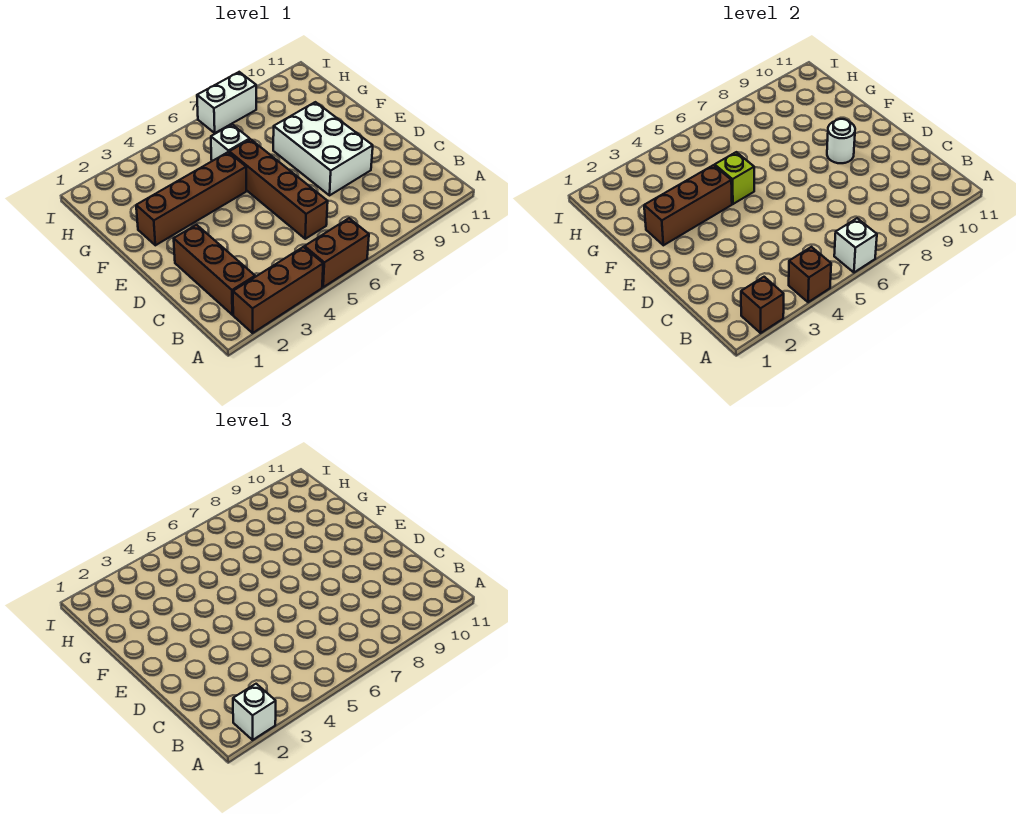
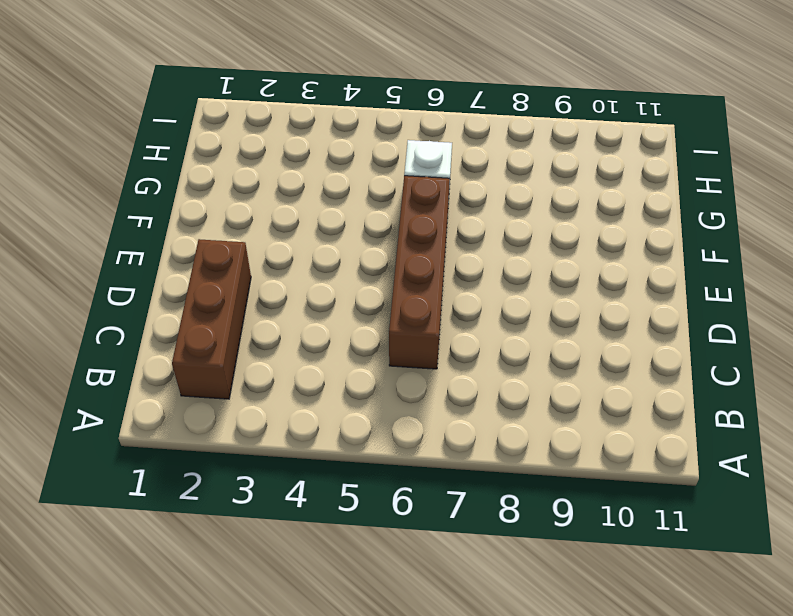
none -> brown 1x3 brick [233,247,323,333]
none -> brown 1x2 brick [305,218,369,287]
none -> white 2x3 brick [273,102,373,195]

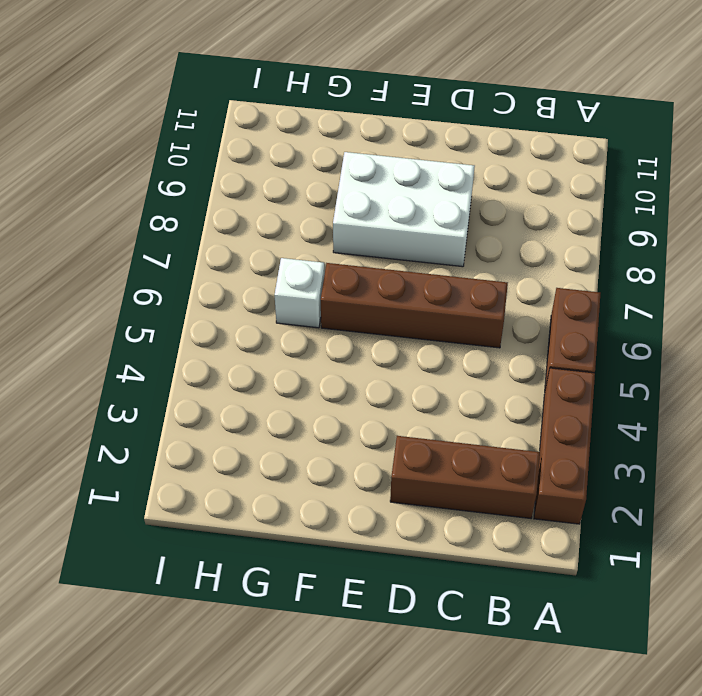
none -> brown 1x4 brick [136,152,246,245]
none -> white 1x2 brick [197,72,256,133]
none -> brown 1x1 brick [741,277,784,333]

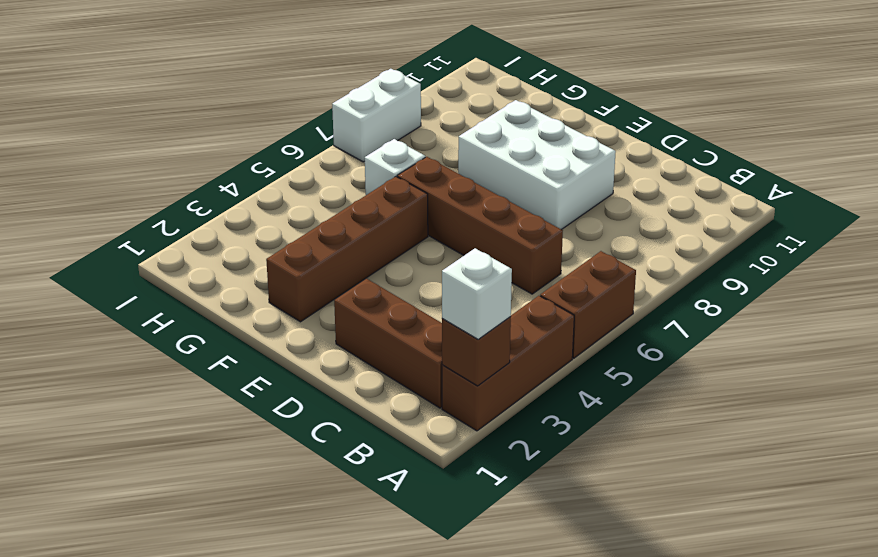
none -> brown 1x1 brick [789,247,831,302]
none -> white 1x1 brick [834,218,877,272]
none -> white 1x1 round brick [827,119,855,163]

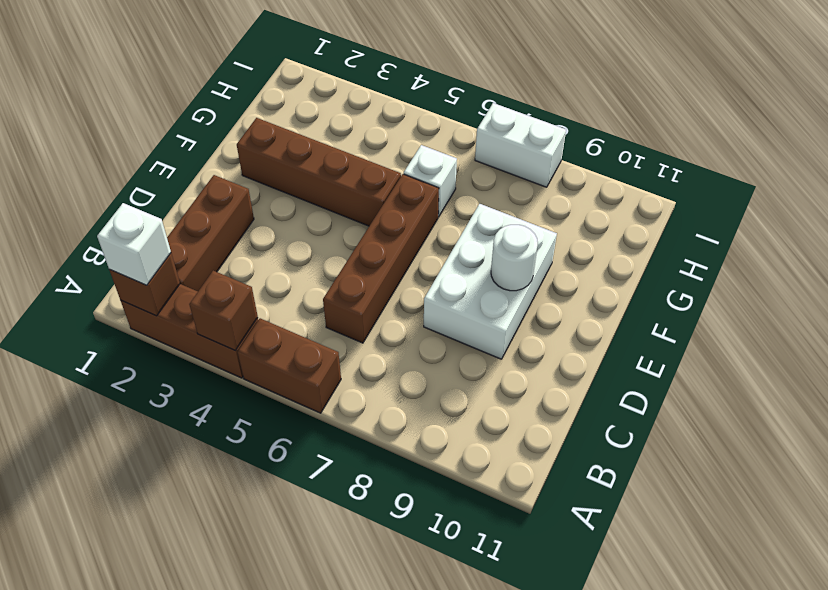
none -> white 1x1 brick [834,218,877,272]
none -> brown 1x3 brick [644,165,732,245]
none -> lime 1x1 brick [714,152,754,204]

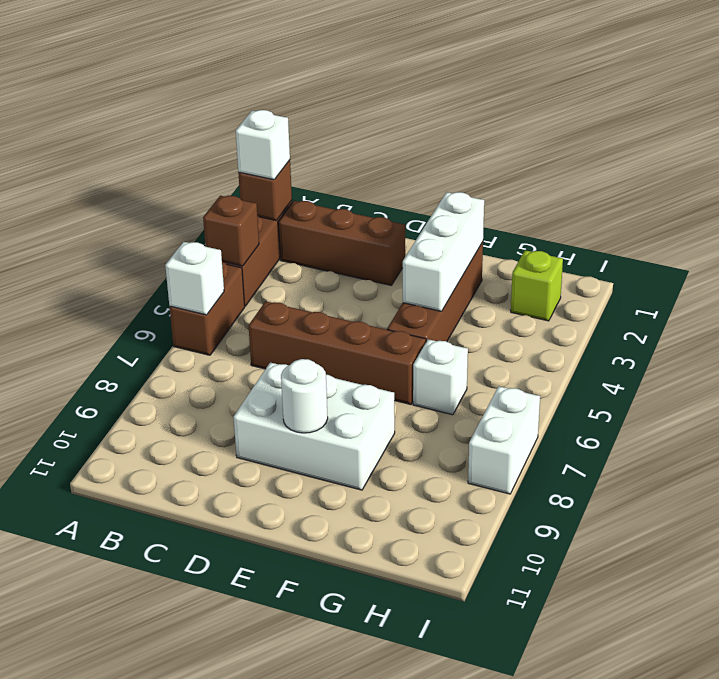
white 1x3 brick [403,192,484,311] -> brown 1x3 brick [644,165,732,245]
lime 1x1 brick [511,250,563,321] -> lime 1x1 brick moved to [714,152,754,204]

